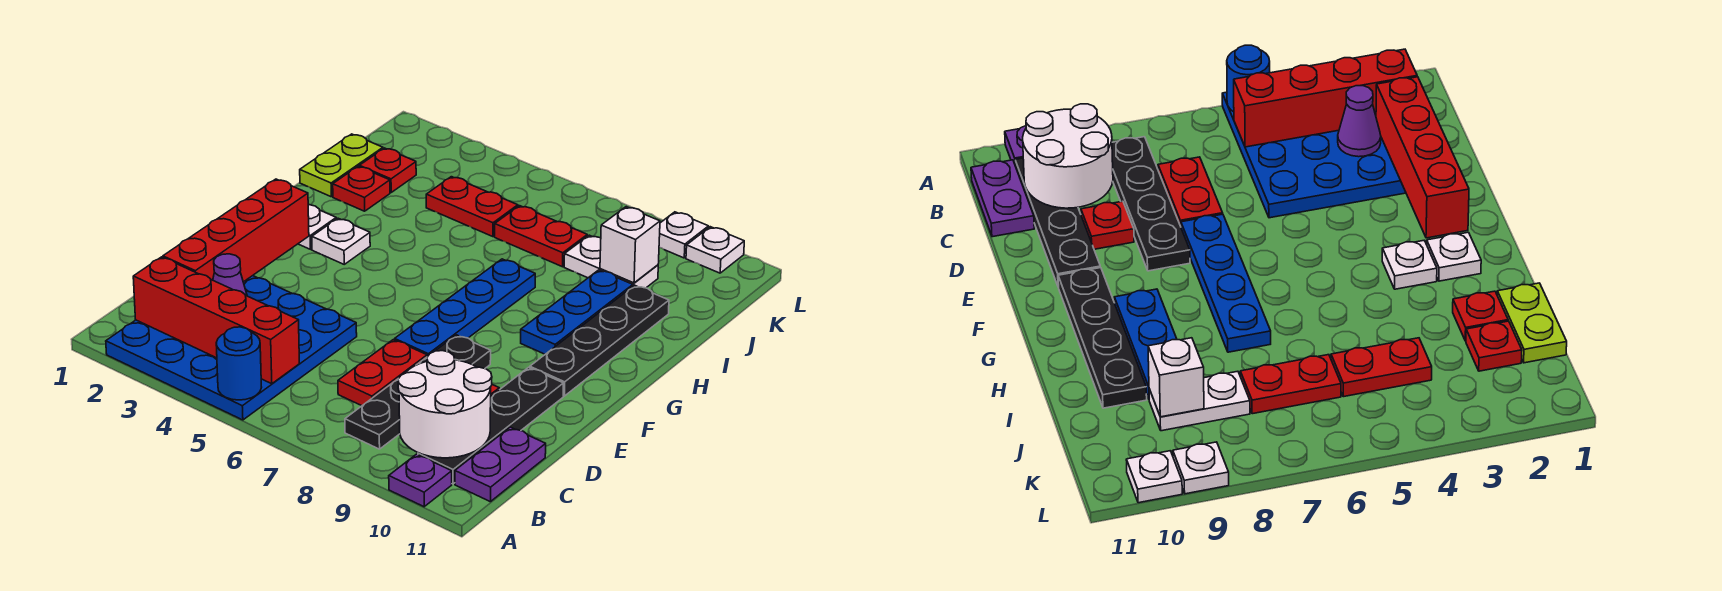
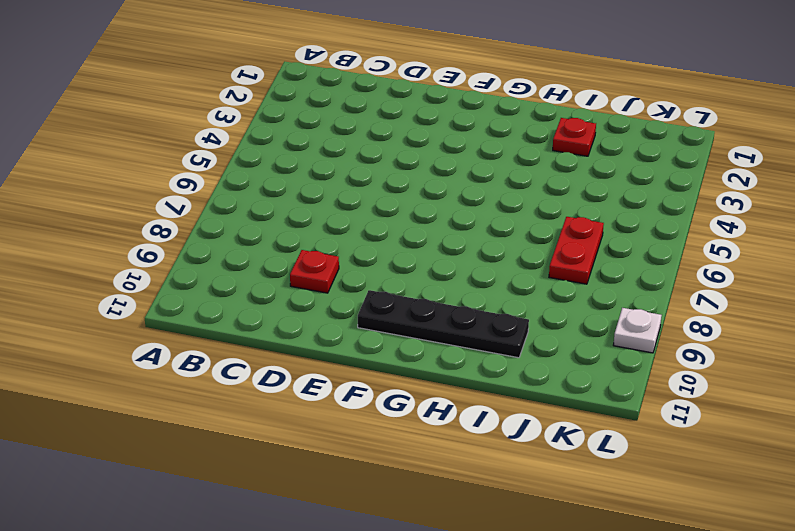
none -> blue 4x4 plate [106,276,357,420]
none -> purple 1x1 plate [389,454,452,507]
none -> black 1x4 plate [345,335,491,449]

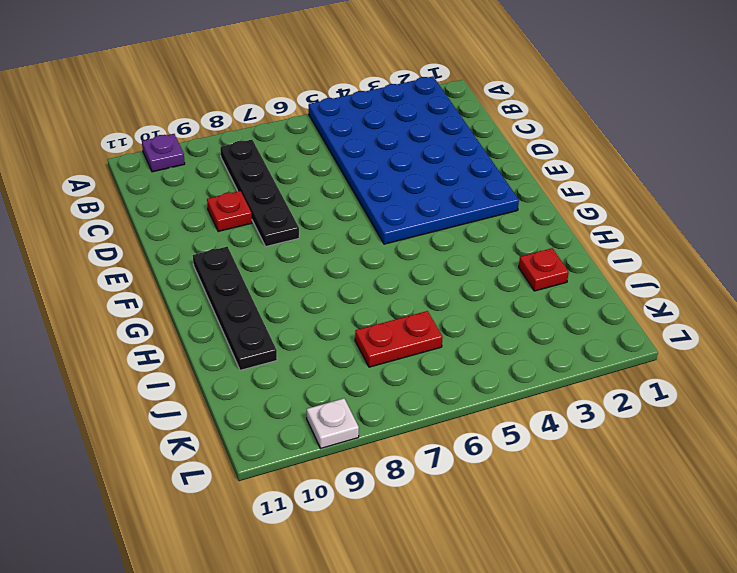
blue 4x6 plate [309,76,519,244] -> blue 4x4 plate [106,276,357,420]
none -> black 1x4 plate [418,367,563,484]
none -> purple 1x2 plate [455,427,546,502]
none -> red 1x2 plate [338,340,427,406]

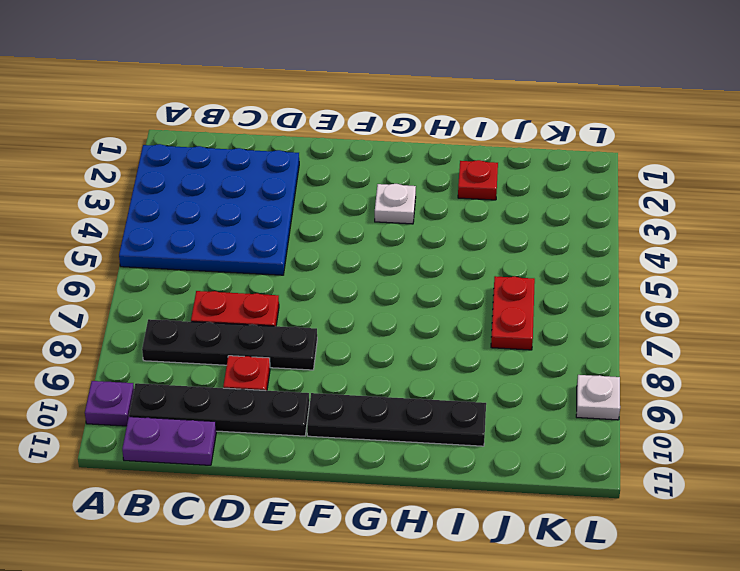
none -> blue 1x4 plate [395,259,535,357]
none -> white 1x1 plate [298,205,336,249]
none -> blue 1x3 plate [521,270,633,354]

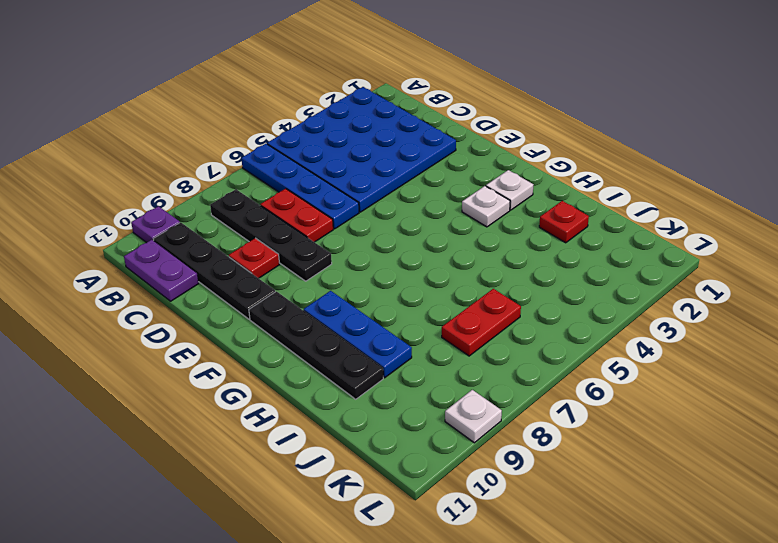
blue 1x4 plate [241,144,359,229] -> blue 1x4 plate moved to [395,259,535,357]
none -> lime 1x2 plate [300,134,383,197]
none -> red 1x1 plate [359,148,416,192]
none -> red 1x2 plate [426,177,518,237]

